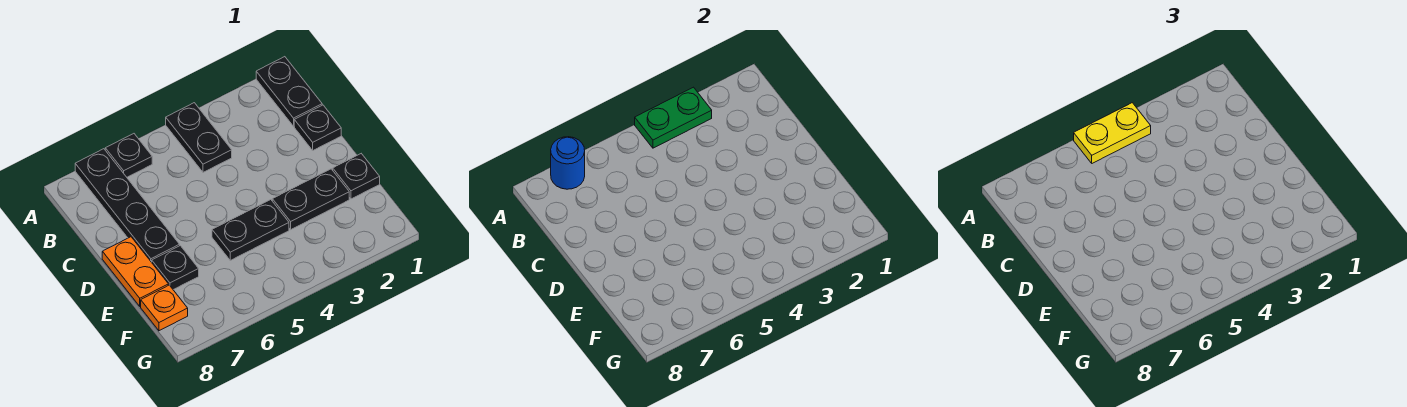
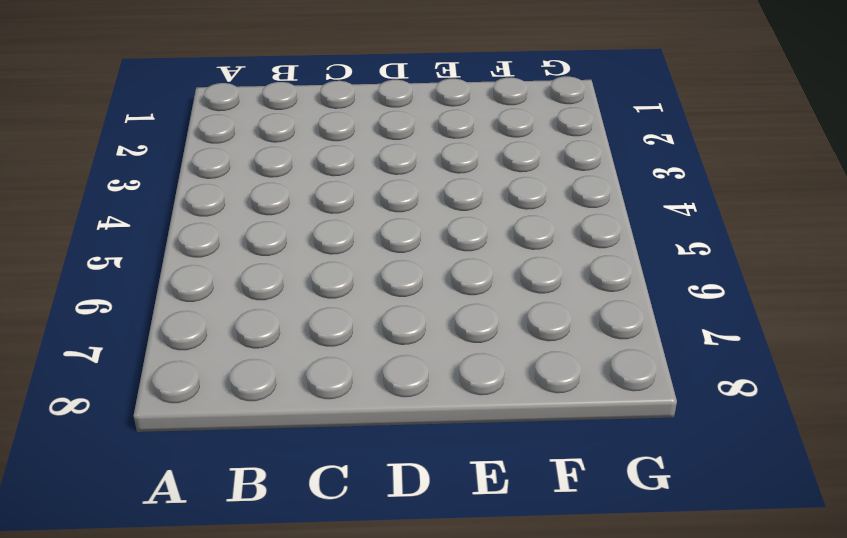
none -> black 1x2 plate [256,57,322,126]
none -> black 1x2 plate [166,103,232,172]
none -> black 1x1 plate [105,134,152,177]

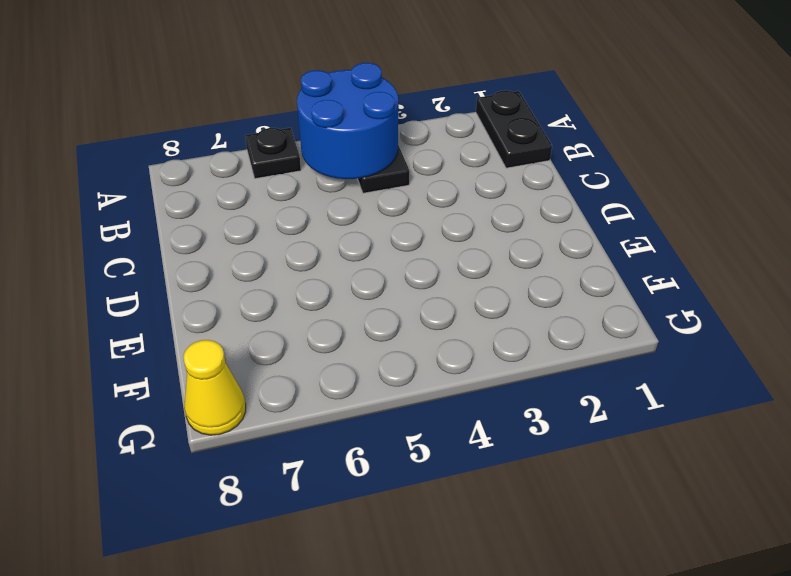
blue 2x2 round brick [297,63,398,179] -> green 1x2 plate [635,87,712,148]
yellow 1x1 cone [183,340,246,435] -> none
none -> black 1x4 plate [75,149,180,262]
none -> black 1x1 plate [294,105,341,150]
none -> orange 1x2 plate [102,237,168,306]

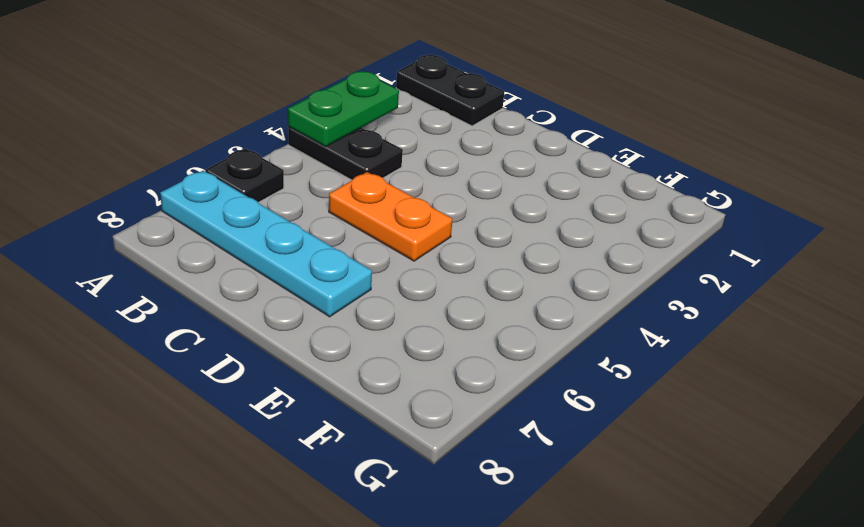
cyan 1x4 plate [160,171,372,317] -> black 1x4 plate [75,149,180,262]
orange 1x2 plate [329,172,453,261] -> orange 1x2 plate moved to [102,237,168,306]
none -> black 1x1 plate [294,105,341,150]
none -> black 1x1 plate [333,154,380,199]
none -> black 1x2 plate [272,169,349,230]

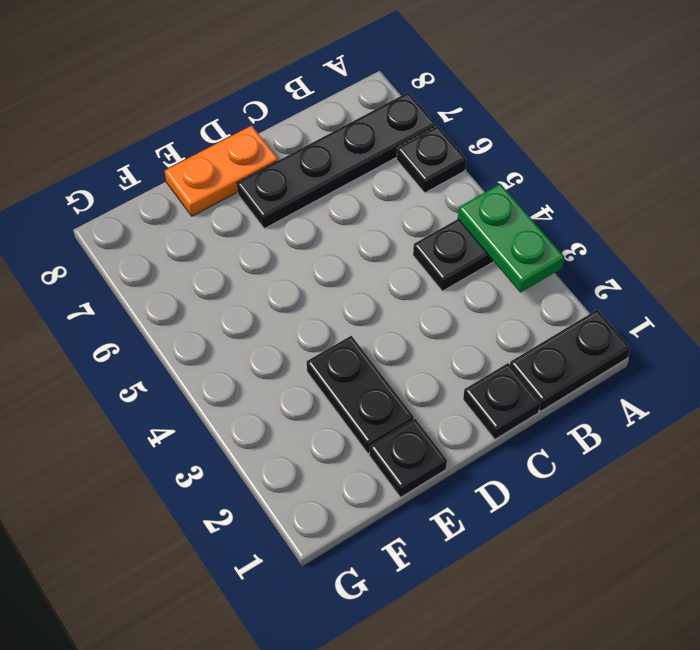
none -> black 1x2 plate [212,200,289,260]
none -> black 1x1 plate [152,246,199,290]
none -> orange 1x1 plate [141,285,188,331]

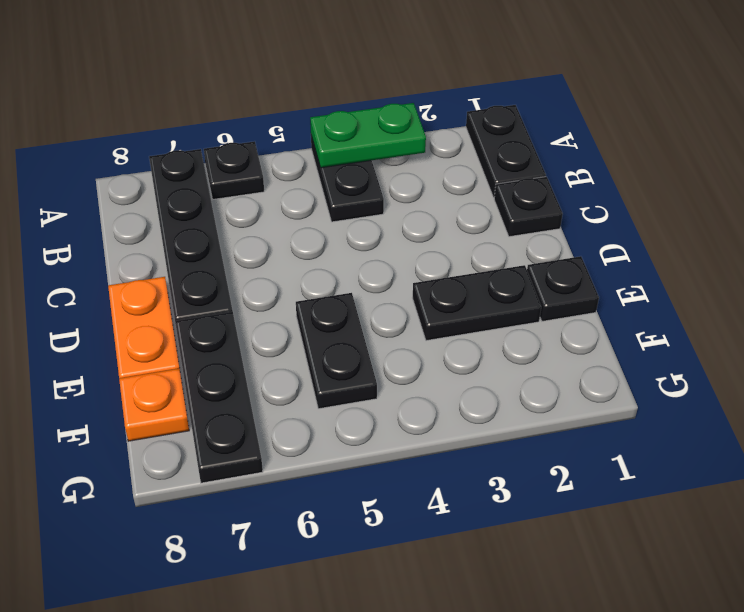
black 1x2 plate [296,293,377,409] -> black 1x2 plate turned to [212,200,289,260]
black 1x3 plate [175,312,263,483] -> black 1x1 plate [152,246,199,290]
none -> blue 1x1 round brick [551,137,585,189]
none -> yellow 1x2 plate [1074,103,1151,163]

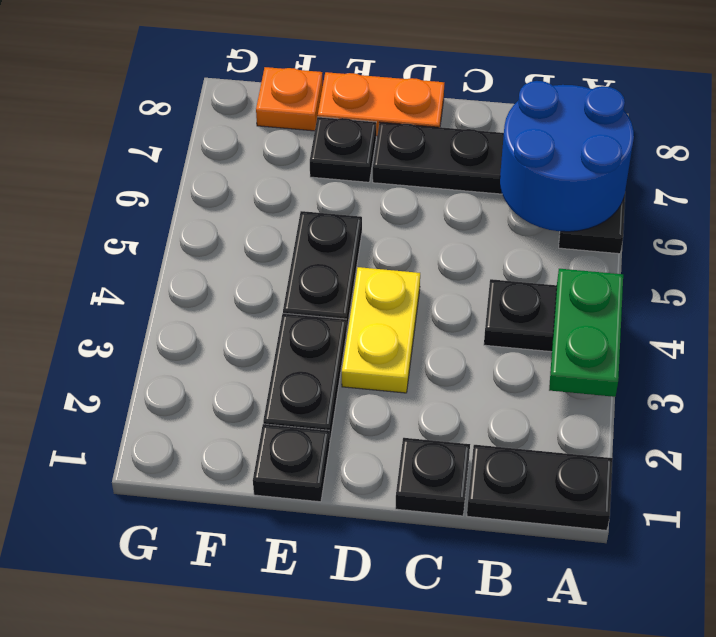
blue 2x2 round brick [500,81,634,232] -> blue 1x1 round brick [551,137,585,189]
yellow 1x2 plate [342,267,420,393] -> yellow 1x2 plate moved to [1074,103,1151,163]

